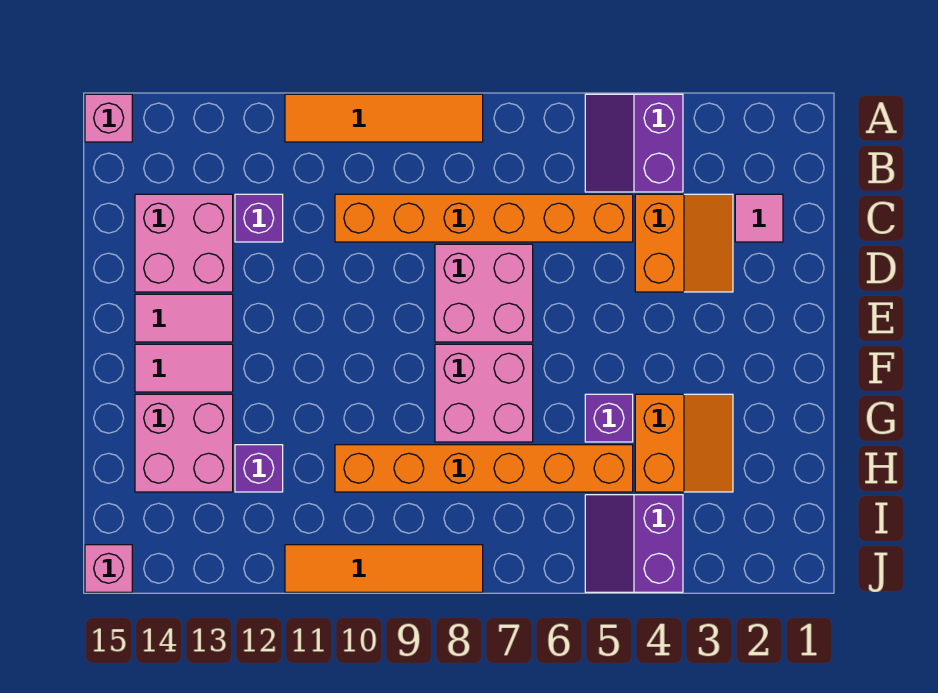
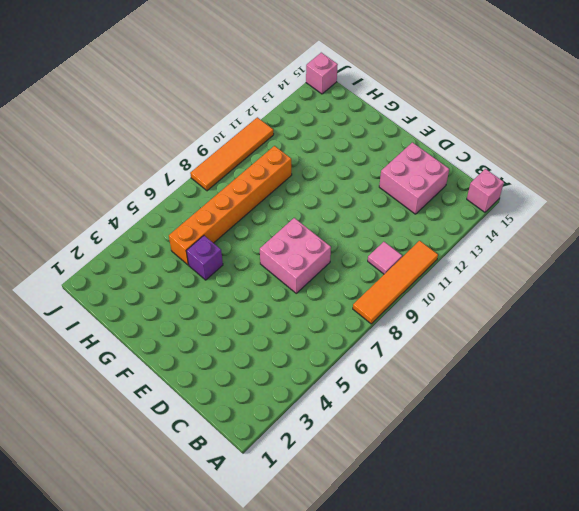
pink 1x1 tile [368,242,402,274] -> pink 1x1 tile moved to [735,194,783,242]
none -> purple 2x2 slope [585,94,683,192]
none -> orange 2x2 slope [635,194,733,292]
none -> orange 1x6 brick [335,194,633,242]

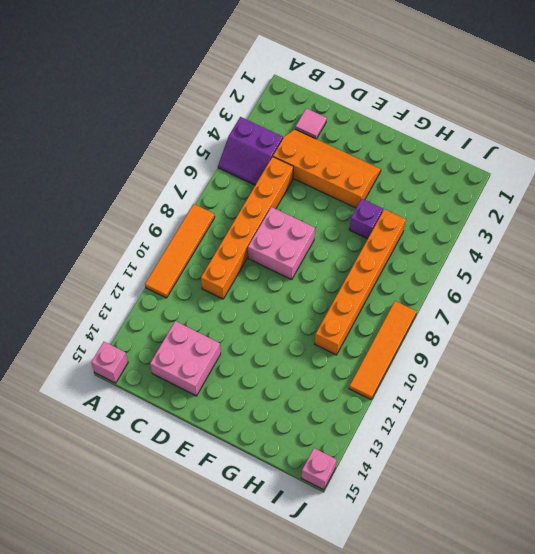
orange 2x4 slope [273,129,381,208] -> orange 2x2 slope [635,194,733,292]
none -> purple 1x1 brick [235,194,283,242]
none -> pink 1x2 tile [135,294,233,342]
none -> pink 2x2 brick [435,344,533,442]

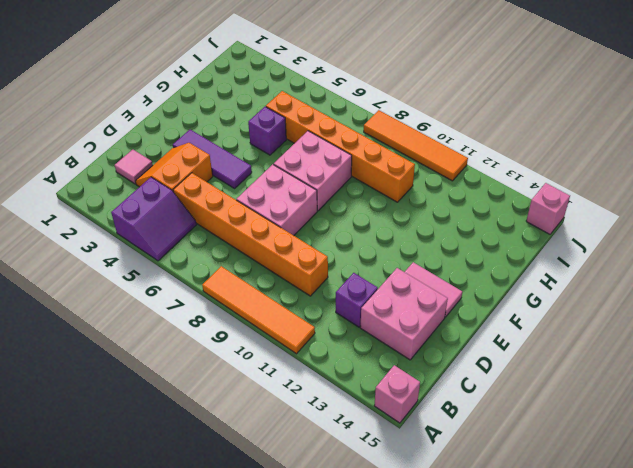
purple 1x3 tile [173,130,252,188] -> none
none -> pink 1x2 tile [135,344,233,392]
none -> orange 2x2 slope [635,394,733,492]
none -> pink 2x2 brick [135,394,233,492]

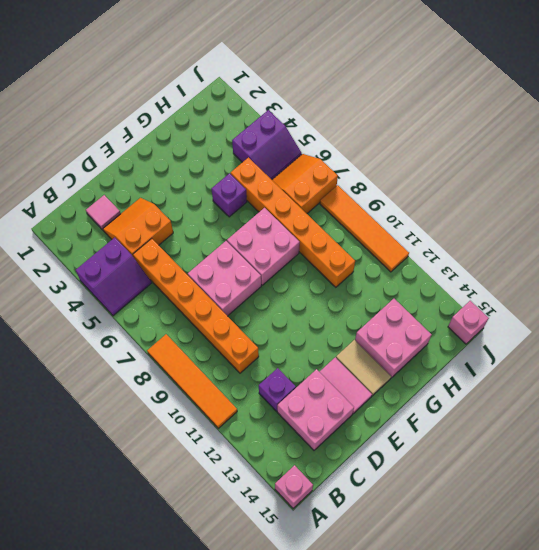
tan 1x2 tile [336,340,391,396] -> pink 1x2 tile [135,344,233,392]
orange 2x2 slope [272,154,338,214] -> orange 2x2 slope moved to [635,394,733,492]
none -> purple 1x1 brick [235,445,283,492]

